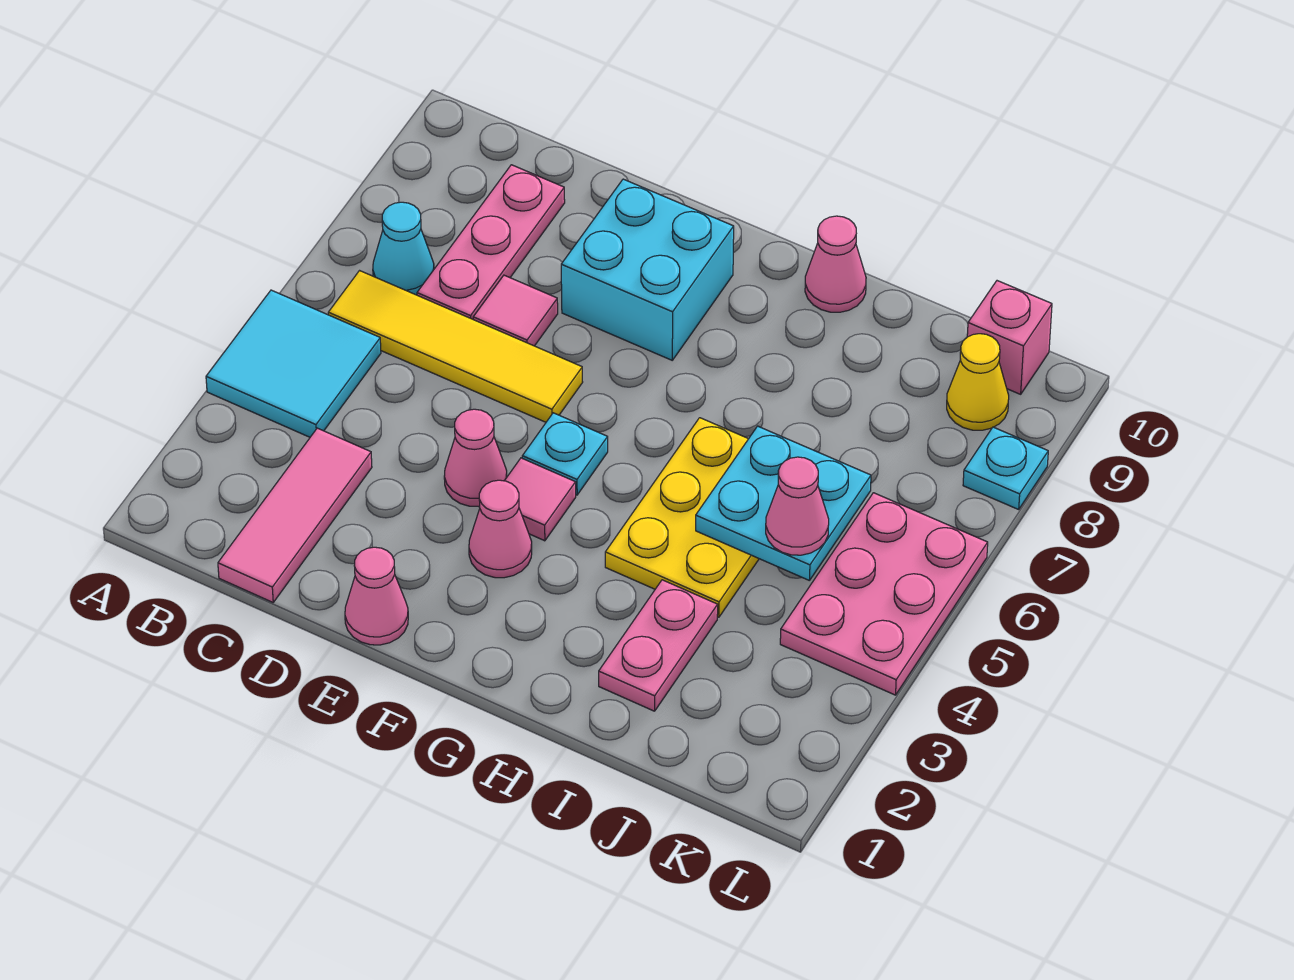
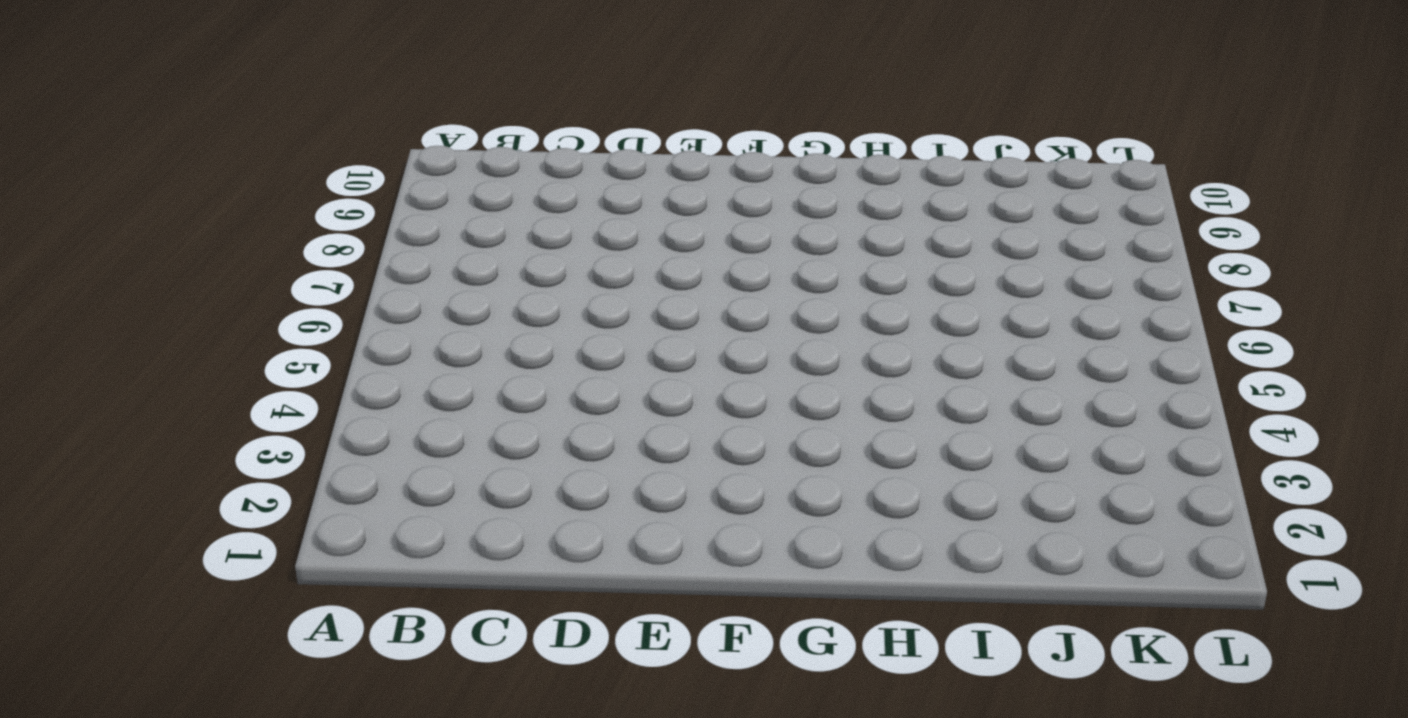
none -> cyan 2x2 tile [206,290,381,437]
none -> yellow 1x4 tile [328,271,583,422]
none -> cyan 1x1 cone [373,202,434,295]

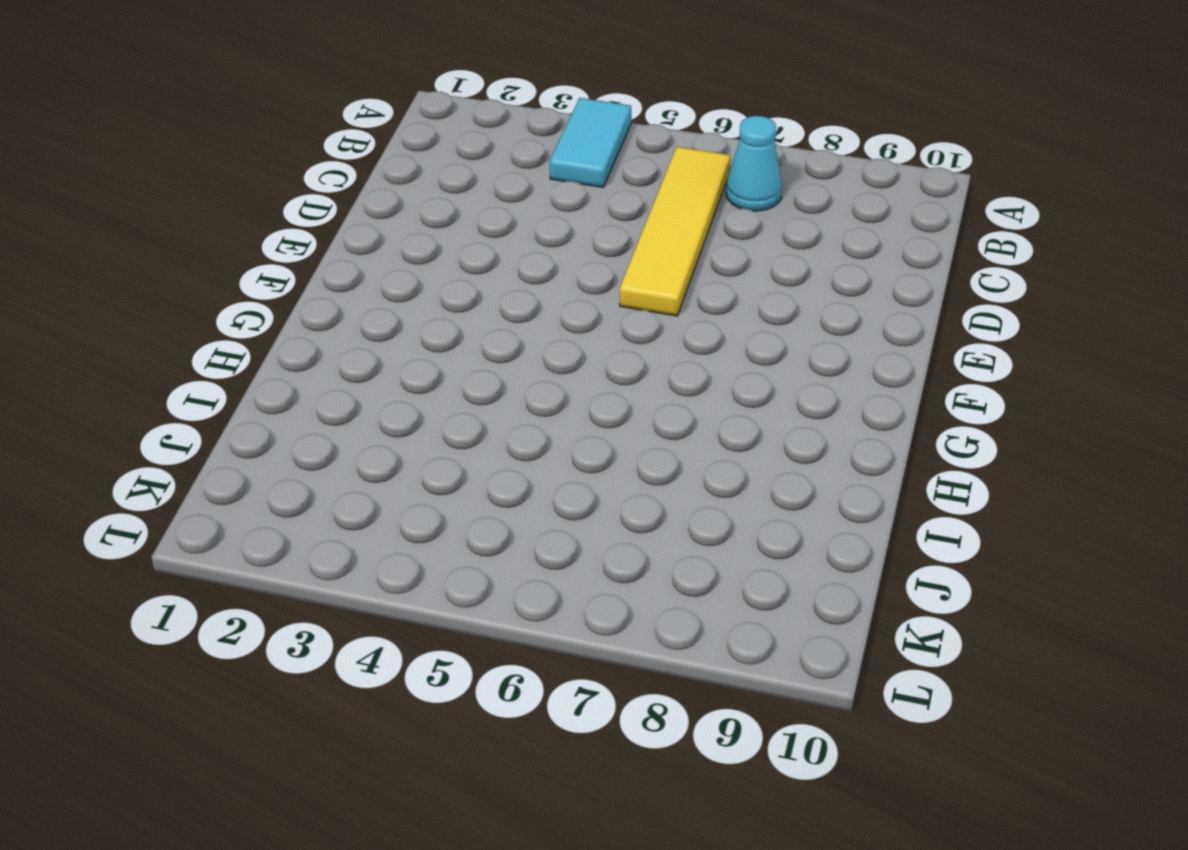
cyan 1x2 tile [550,98,631,187] -> cyan 2x2 tile [206,290,381,437]
none -> pink 1x3 tile [218,428,372,602]
none -> pink 1x3 plate [417,165,565,319]
none -> pink 1x1 tile [473,275,558,346]

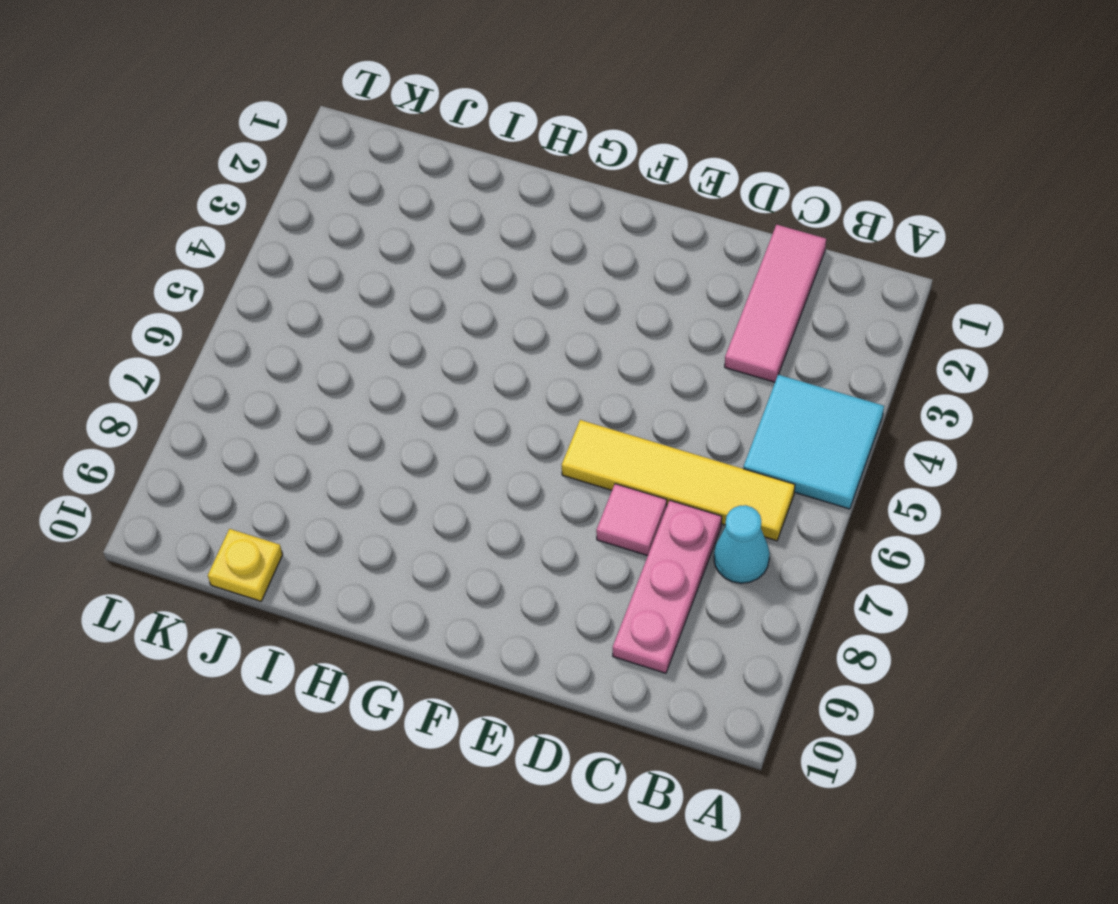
yellow 1x1 plate [208,529,283,601] -> none
none -> pink 1x1 cone [345,547,408,645]
none -> pink 1x1 cone [444,409,507,507]
none -> cyan 2x2 brick [561,179,734,360]

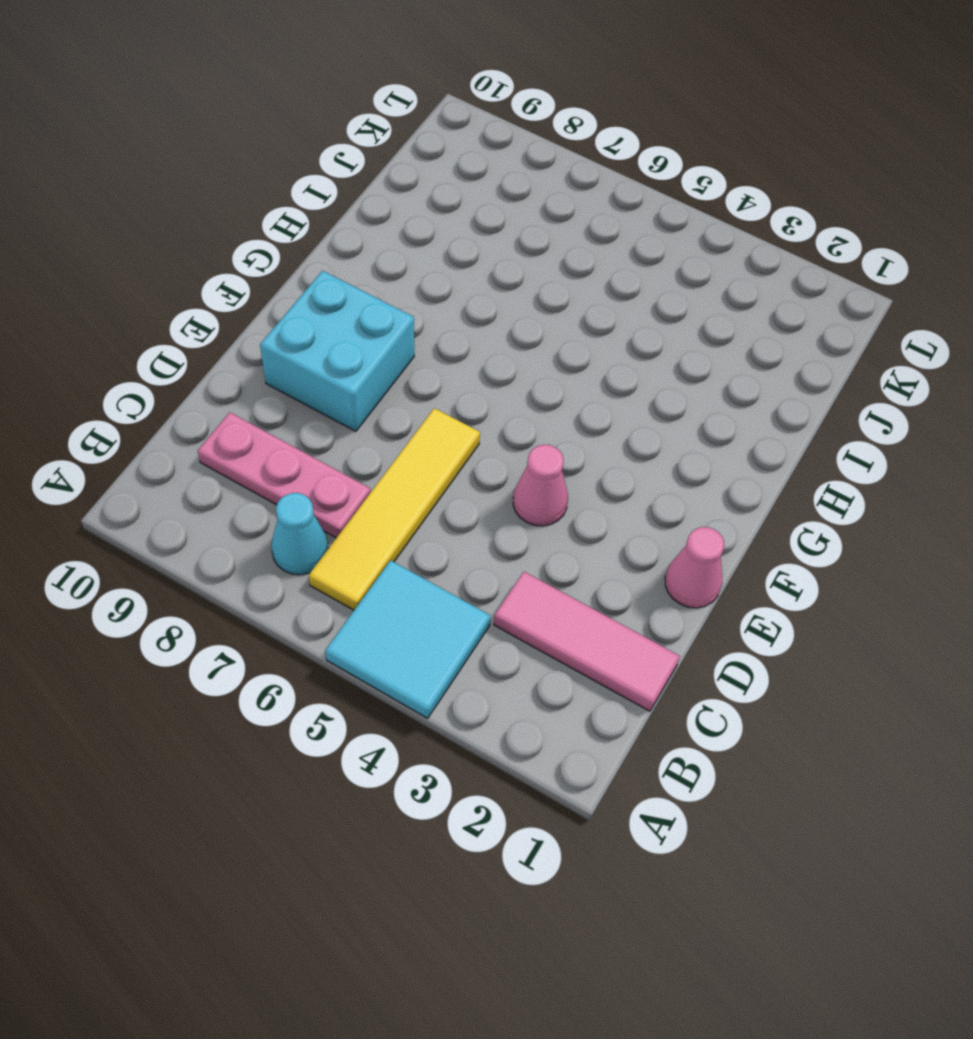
none -> pink 1x1 tile [473,275,558,346]
none -> pink 1x1 cone [469,480,532,578]
none -> pink 1x1 tile [505,458,576,541]

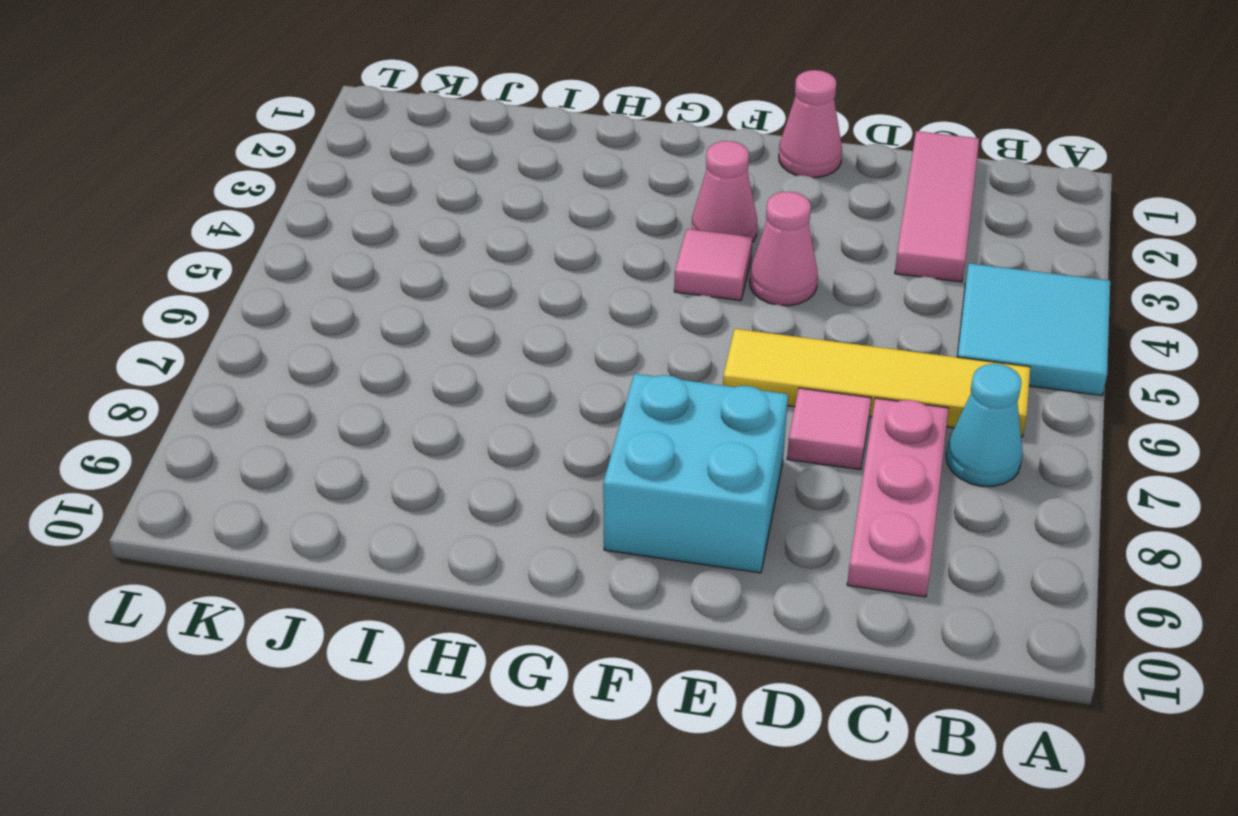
none -> cyan 1x1 plate [522,413,608,495]
none -> yellow 2x3 plate [605,418,759,617]
none -> pink 1x1 cone [805,216,866,312]

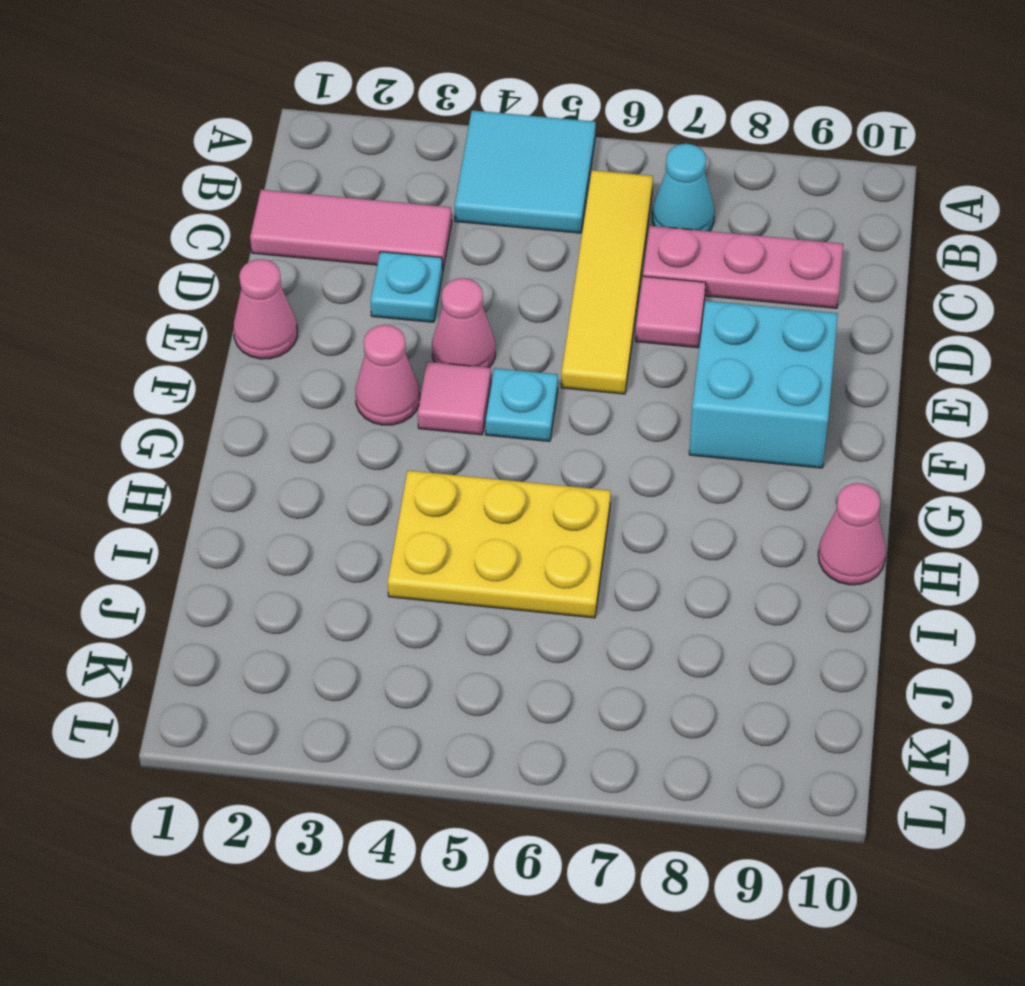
cyan 1x1 plate [370,252,443,322] -> cyan 1x1 plate moved to [963,427,1048,509]
none -> pink 1x2 plate [599,580,718,711]
none -> pink 2x3 plate [780,493,988,695]
none -> yellow 1x1 cone [947,334,1009,430]

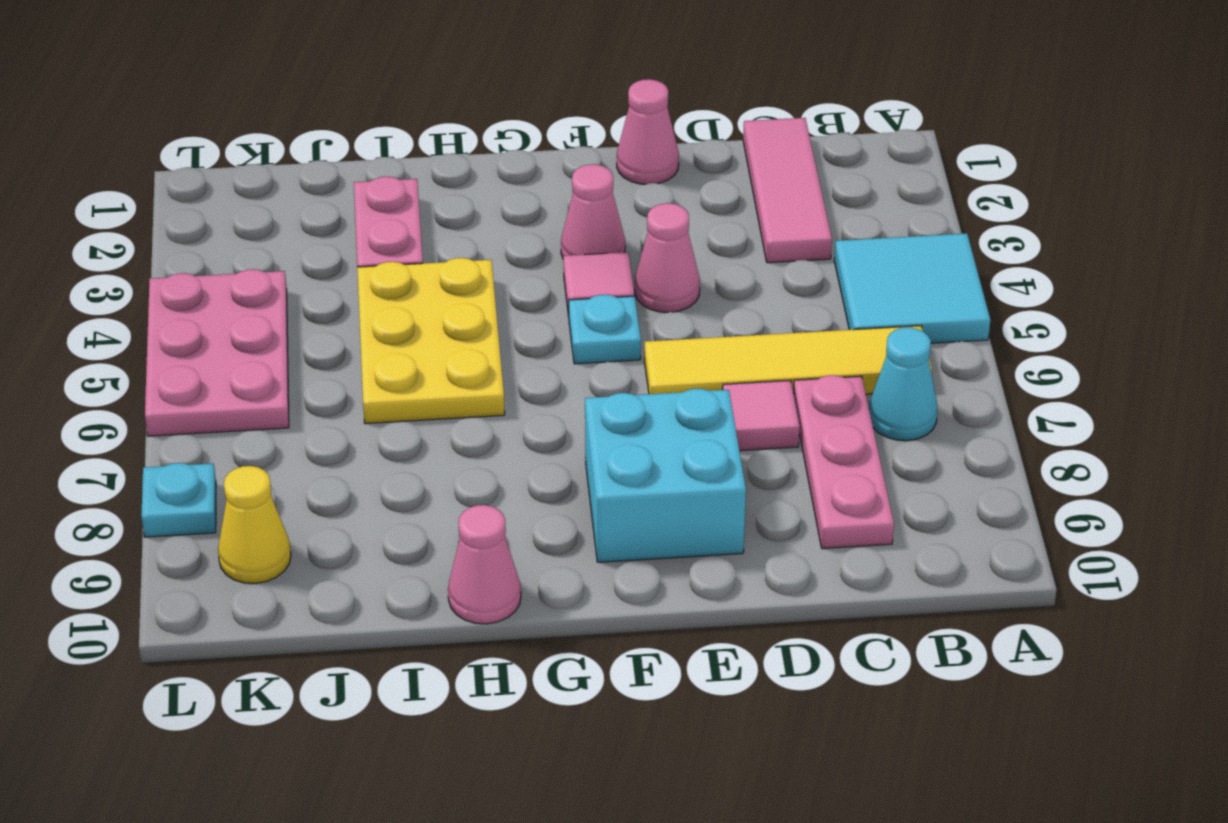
none -> pink 1x1 brick [967,281,1052,394]
none -> cyan 2x2 plate [696,426,871,581]
none -> pink 1x1 cone [766,457,829,555]

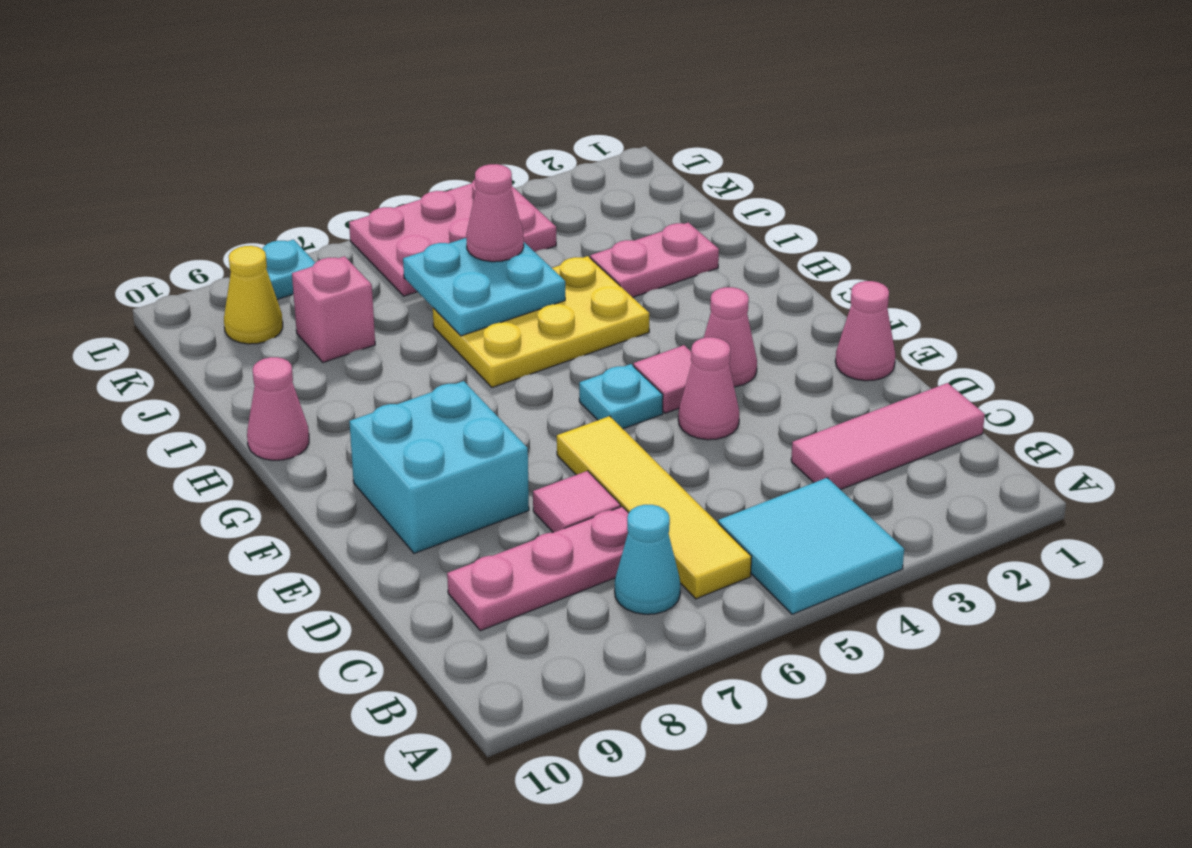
pink 1x1 brick [292,256,375,362] -> pink 1x1 brick moved to [967,281,1052,394]

